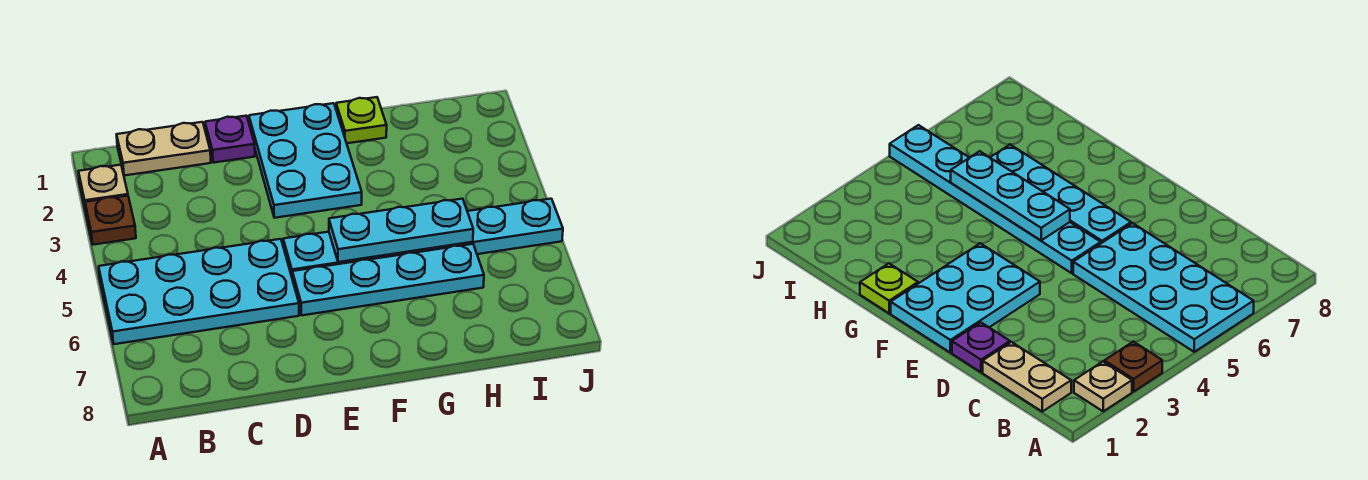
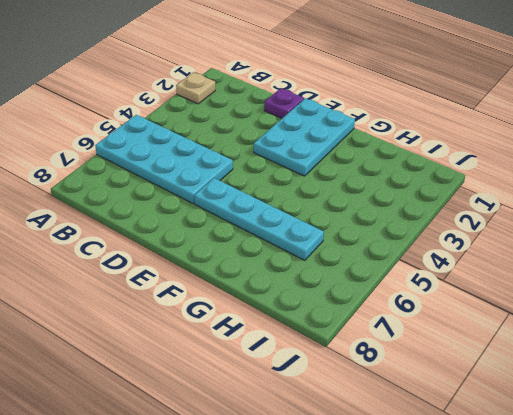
none -> brown 1x1 plate [85,196,136,245]
none -> tan 1x2 plate [117,122,211,176]

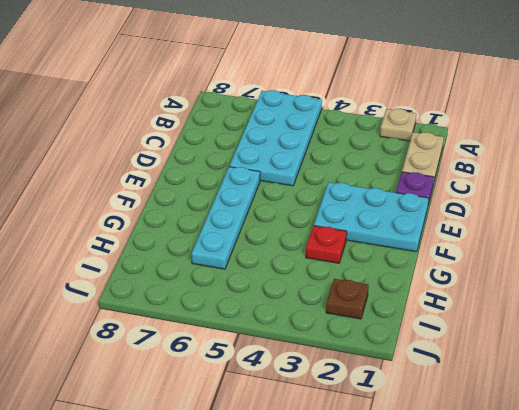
red 1x1 plate [306,226,347,263] -> none
brown 1x1 plate [326,279,369,319] -> brown 1x1 plate moved to [85,196,136,245]
none -> cyan 1x6 plate [283,199,563,280]
none -> lime 1x1 plate [336,97,387,143]

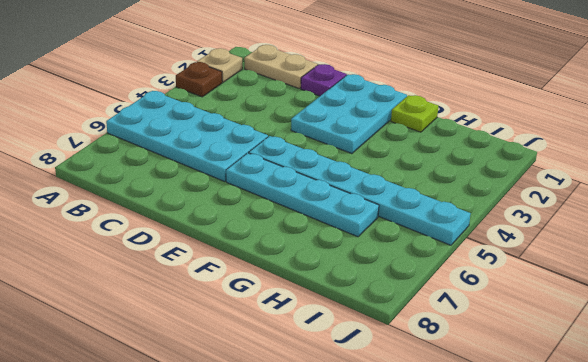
none -> cyan 1x3 plate [329,199,473,262]

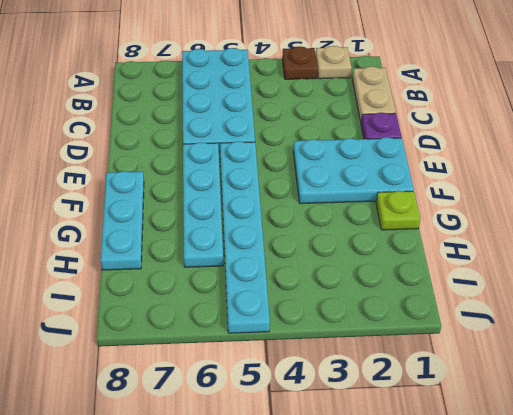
cyan 1x3 plate [100,171,144,270] -> cyan 1x3 plate moved to [329,199,473,262]

